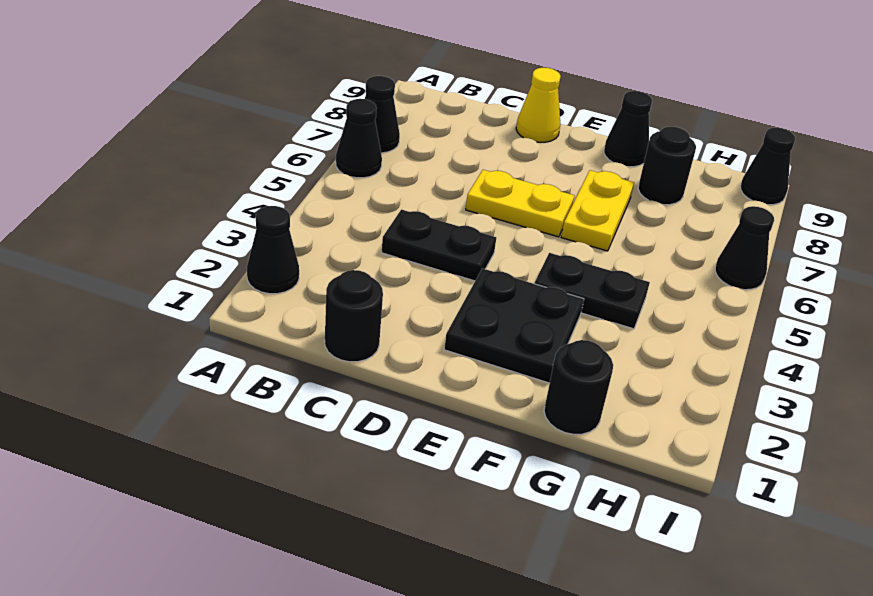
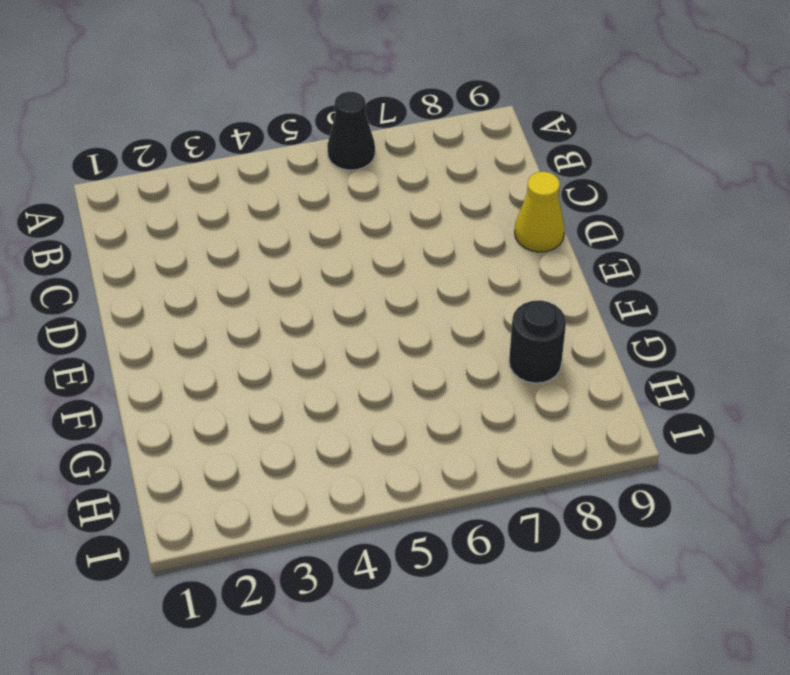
none -> black 1x1 cone [247,206,299,294]
none -> black 1x1 cone [365,76,400,153]
none -> black 1x1 round brick [325,270,383,362]

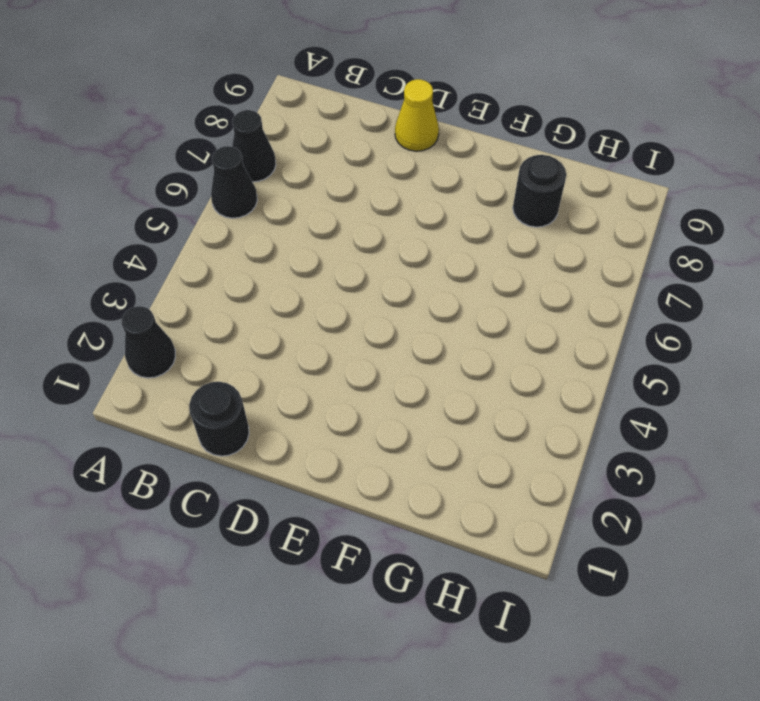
none -> black 1x2 plate [382,209,496,281]
none -> yellow 1x2 plate [466,170,575,237]
none -> black 2x2 plate [444,268,584,383]

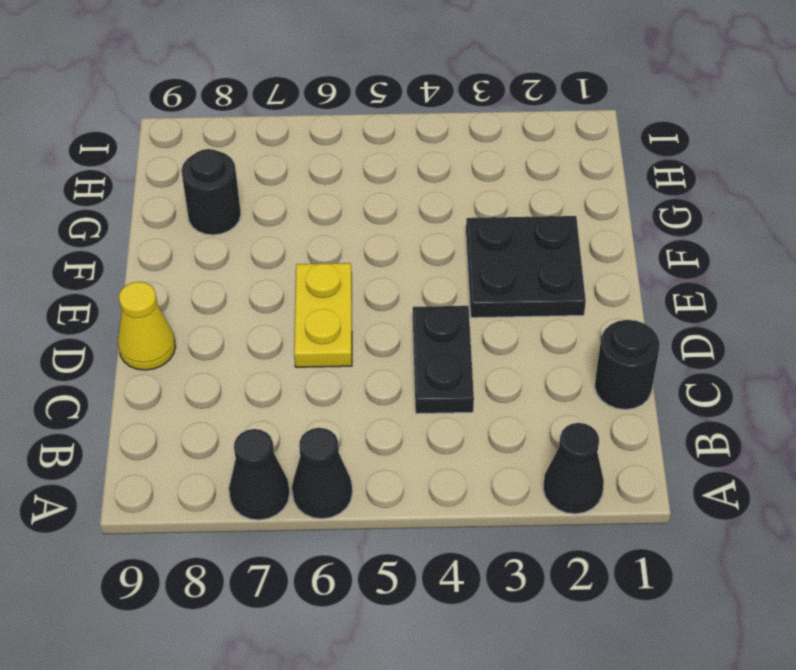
none -> black 1x2 plate [534,253,650,329]
none -> yellow 1x2 plate [561,170,634,251]
none -> black 1x1 cone [604,91,652,167]

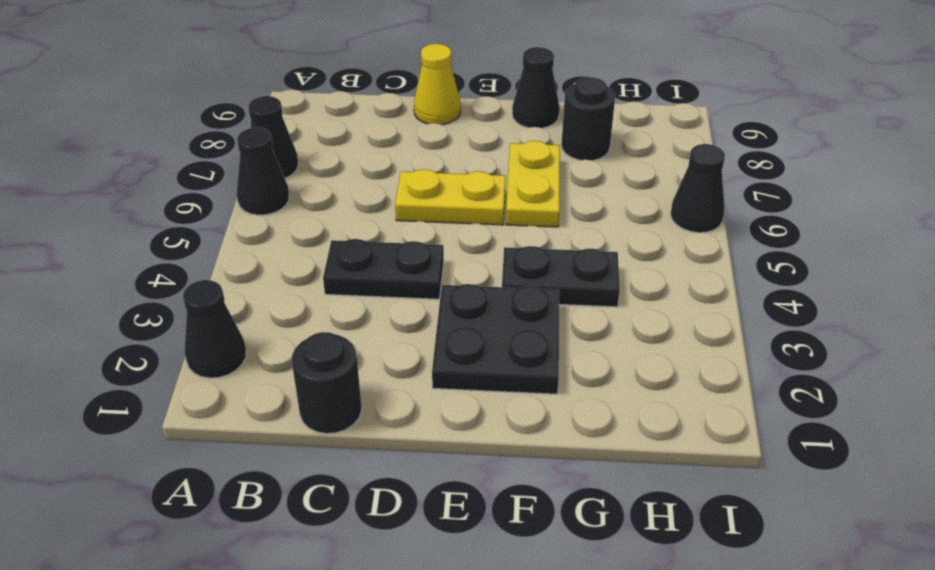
none -> black 1x1 round brick [544,340,613,434]
none -> black 1x1 cone [741,128,795,205]

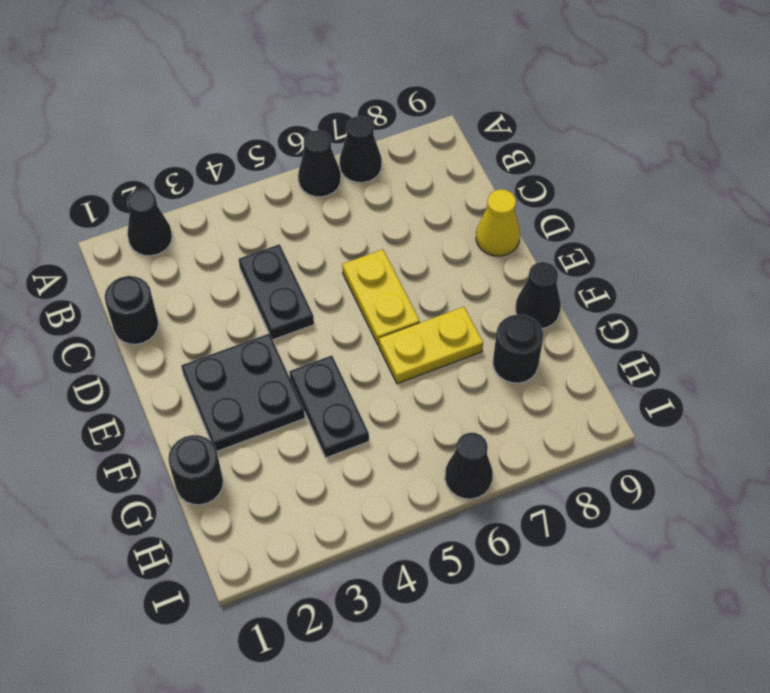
none -> black 1x1 cone [741,128,795,205]

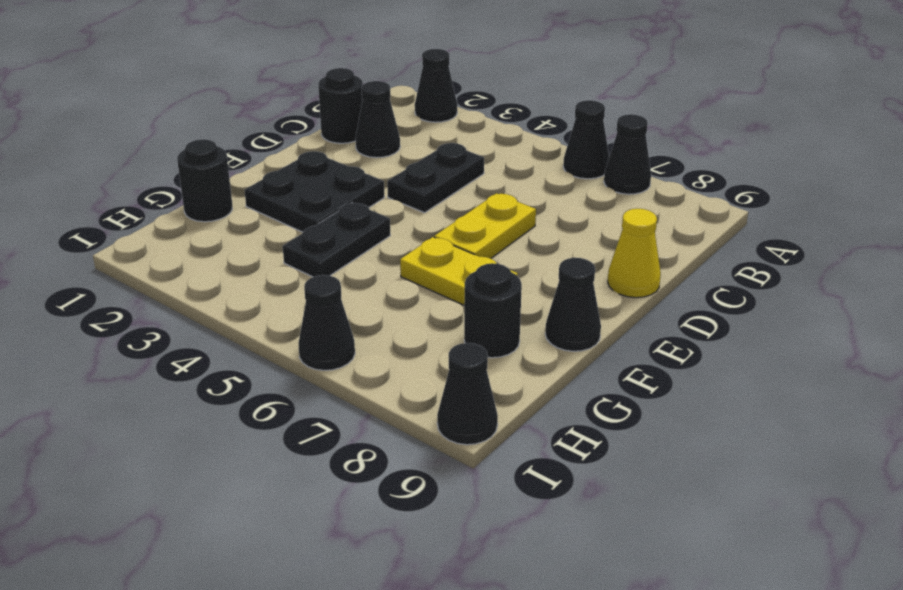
black 1x1 cone [355,81,400,158] -> none

